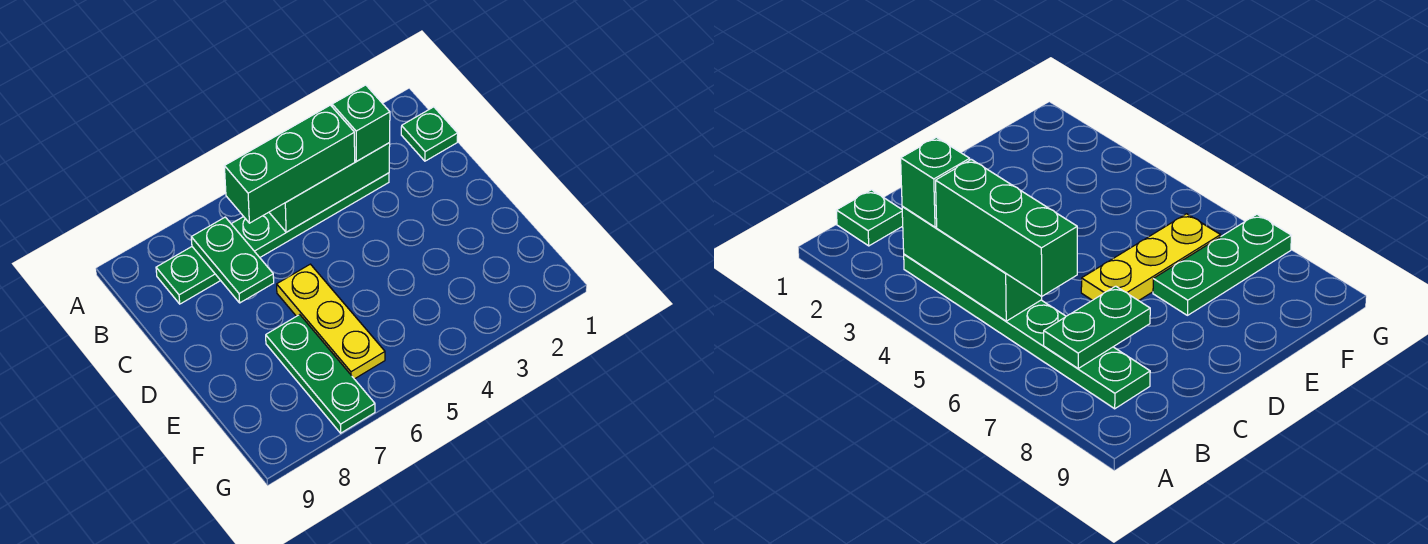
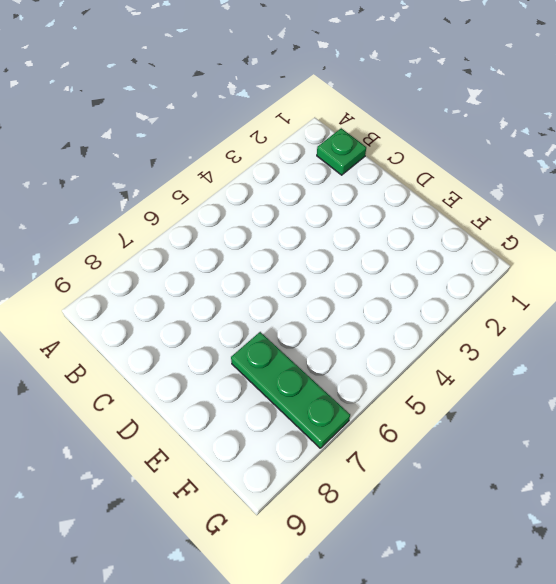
none -> green 1x6 plate [156,173,389,304]
none -> yellow 1x3 plate [277,264,385,379]

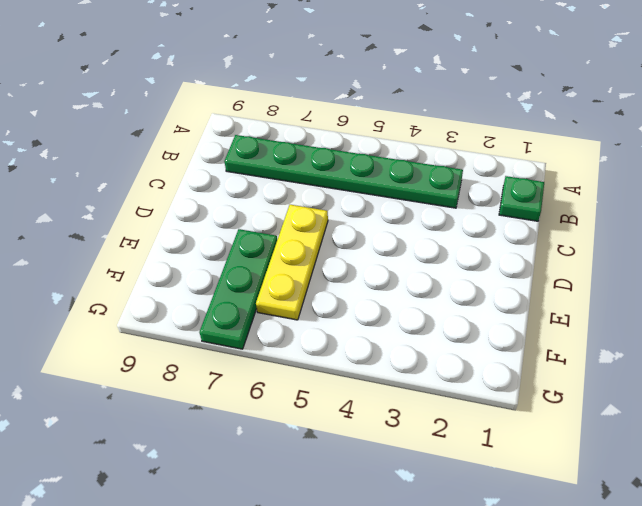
none -> green 1x3 brick [269,143,390,232]
none -> green 1x2 plate [191,217,274,303]

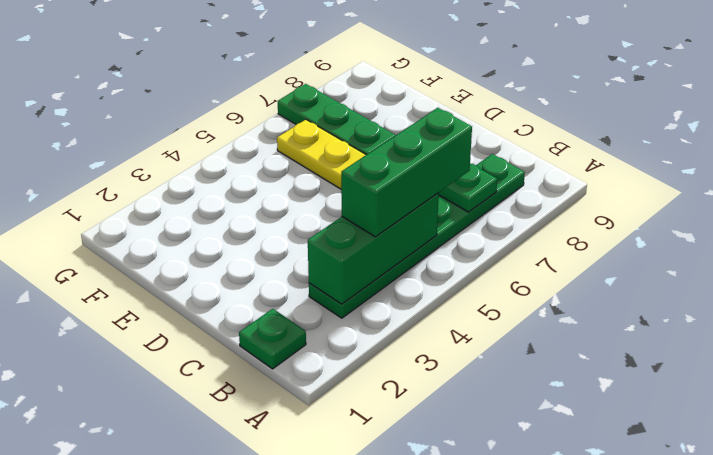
none -> green 1x1 brick [332,85,390,161]

